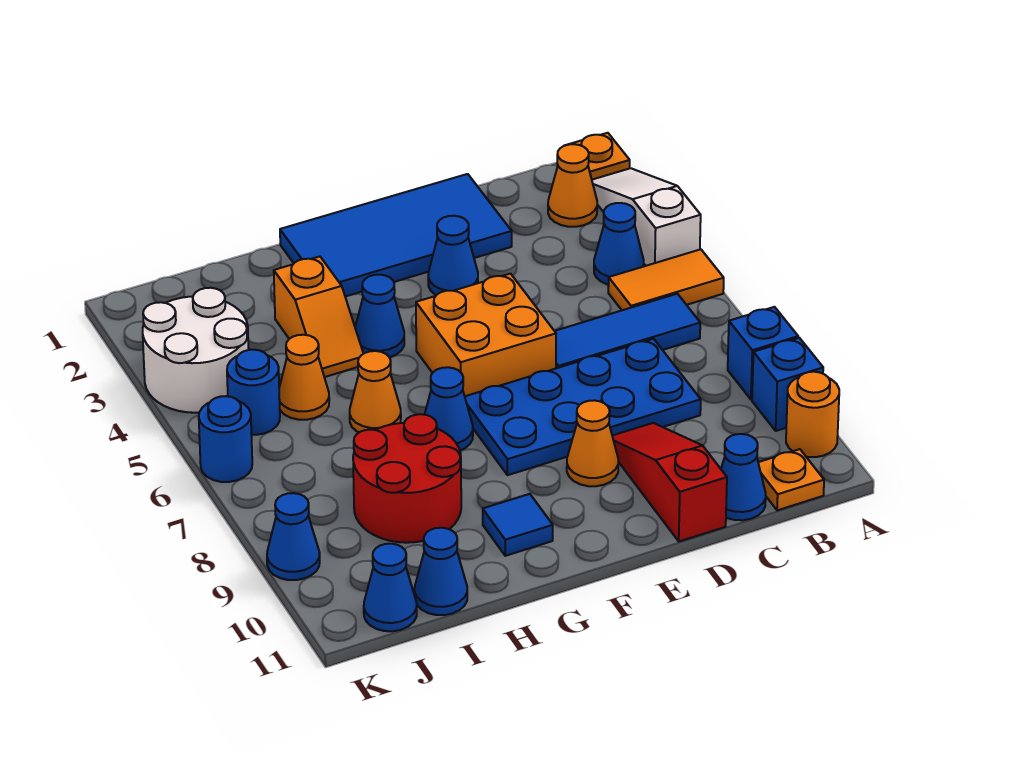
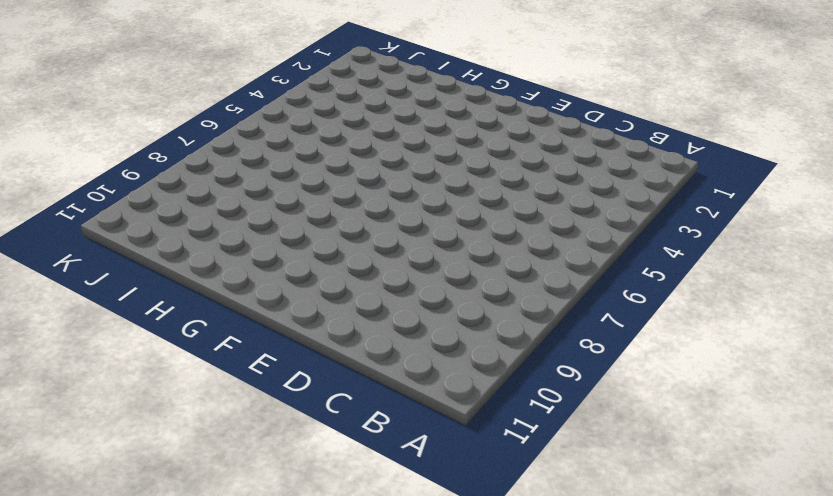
none -> orange 1x1 plate [568,133,630,180]
none -> white 1x3 slope [592,168,701,266]
none -> orange 1x2 tile [608,249,724,310]
none -> blue 1x1 brick [728,307,798,399]

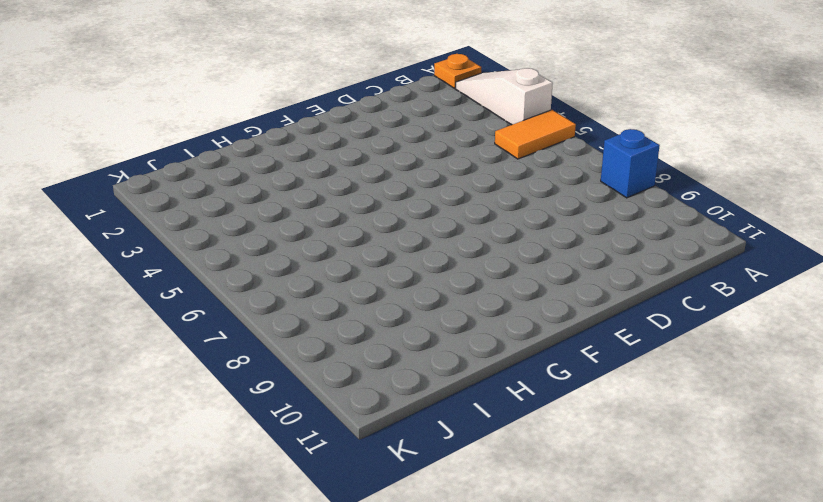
none -> blue 1x1 brick [752,338,823,431]
none -> orange 1x1 round brick [786,372,839,457]
none -> orange 1x1 cone [548,144,597,227]
none -> blue 1x1 cone [594,203,644,285]

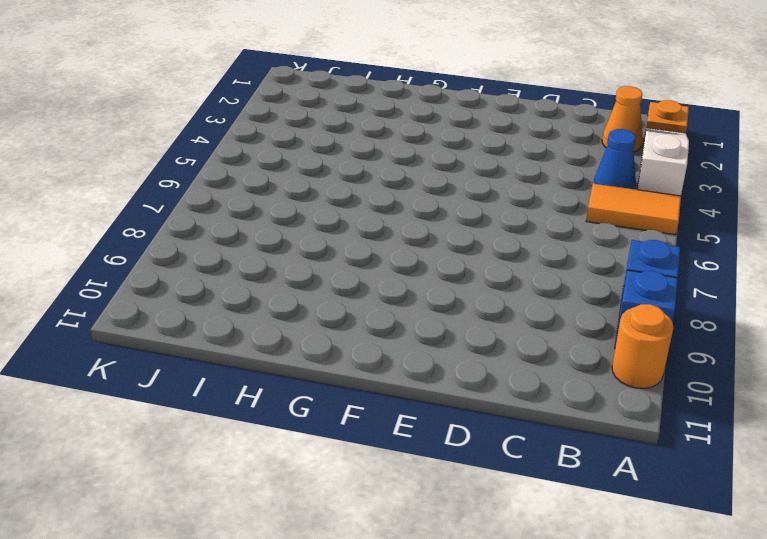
none -> blue 1x3 tile [555,294,700,368]
none -> orange 1x1 plate [758,449,824,510]
none -> blue 2x4 plate [465,339,701,475]
none -> blue 1x1 cone [721,434,766,520]

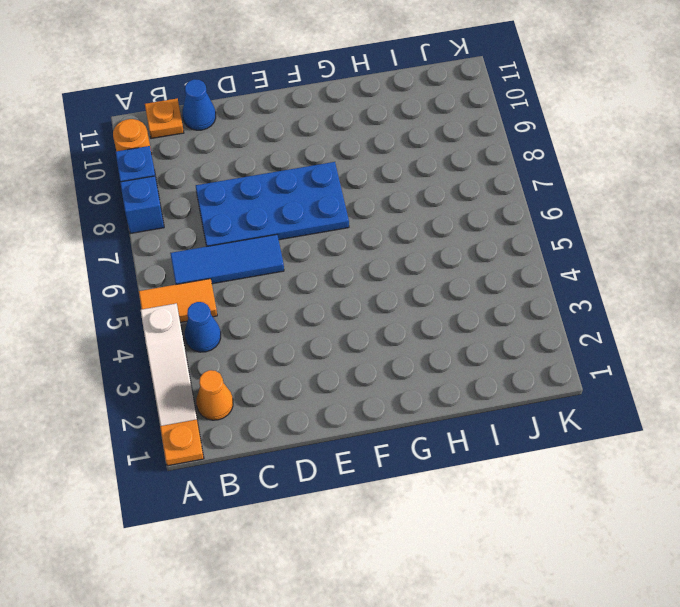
none -> blue 2x4 tile [280,174,512,296]
none -> red 1x3 slope [612,423,727,542]
none -> blue 1x1 cone [428,216,478,295]
none -> orange 2x2 brick [416,274,556,396]

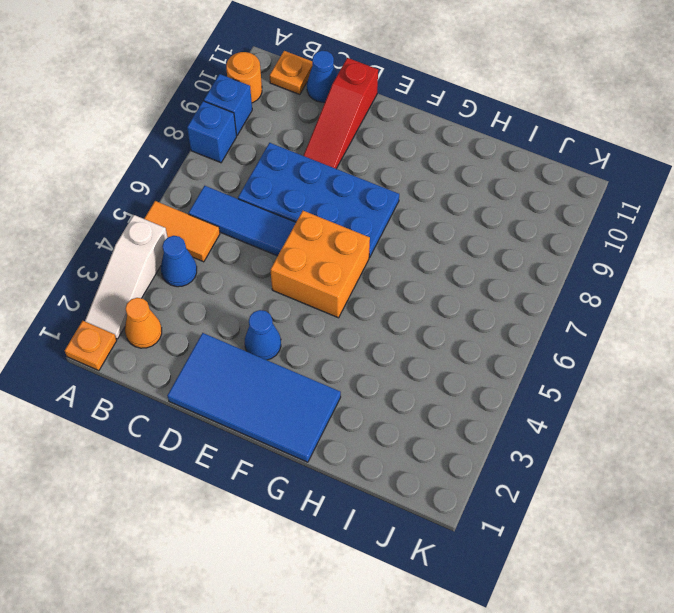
none -> orange 1x1 cone [567,400,618,486]
none -> blue 1x1 cone [355,275,404,357]
none -> blue 1x1 cone [425,367,473,450]
none -> blue 1x1 tile [483,494,553,556]

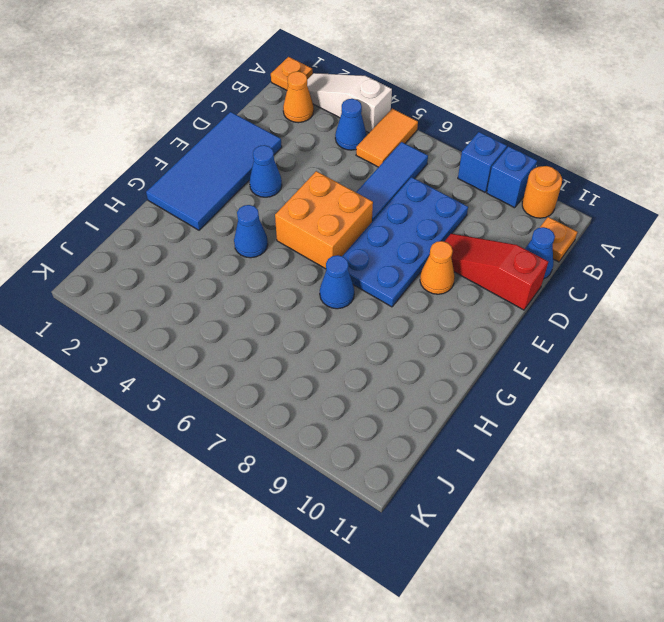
none -> blue 1x1 tile [483,494,553,556]
none -> orange 1x2 slope [274,257,363,377]
none -> orange 1x1 cone [350,351,401,432]
none -> red 2x2 round brick [353,414,461,543]

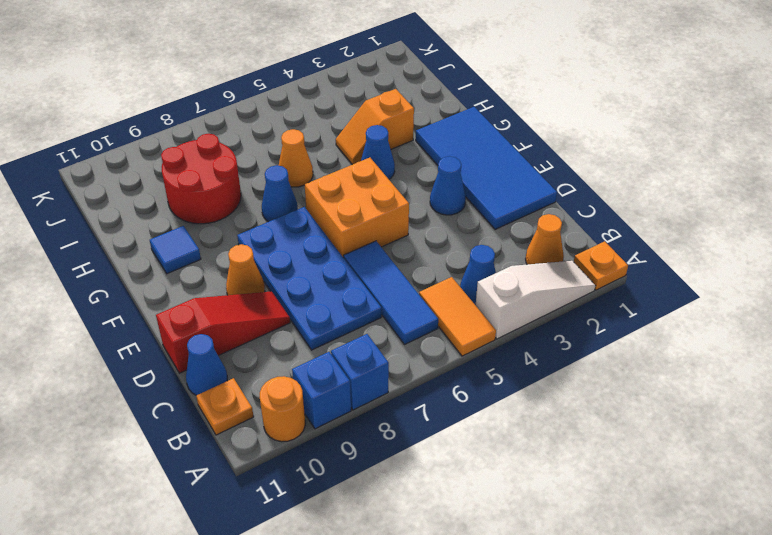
none -> orange 1x1 cone [279,335,329,420]
none -> blue 1x1 cone [415,528,467,615]
none -> white 2x2 round brick [143,288,249,413]
none -> blue 1x1 round brick [227,350,280,435]

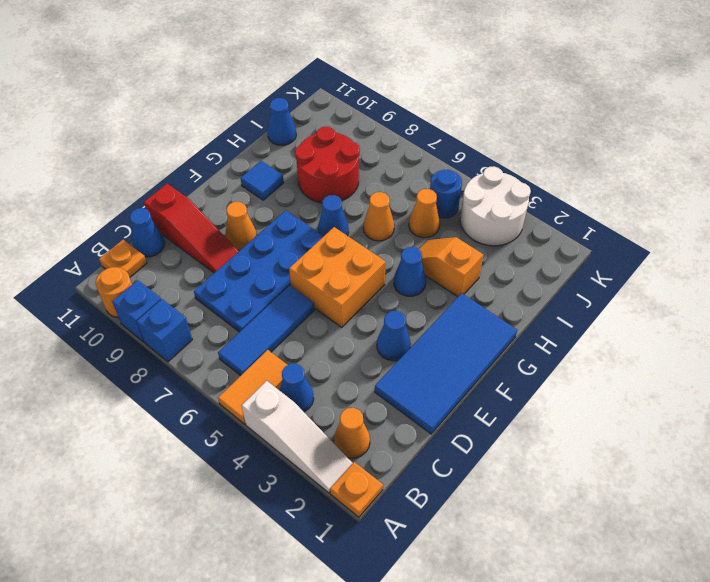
none -> blue 1x1 cone [364,544,417,631]
none -> blue 1x1 round brick [199,396,252,482]
none -> blue 1x1 cone [267,493,320,580]

